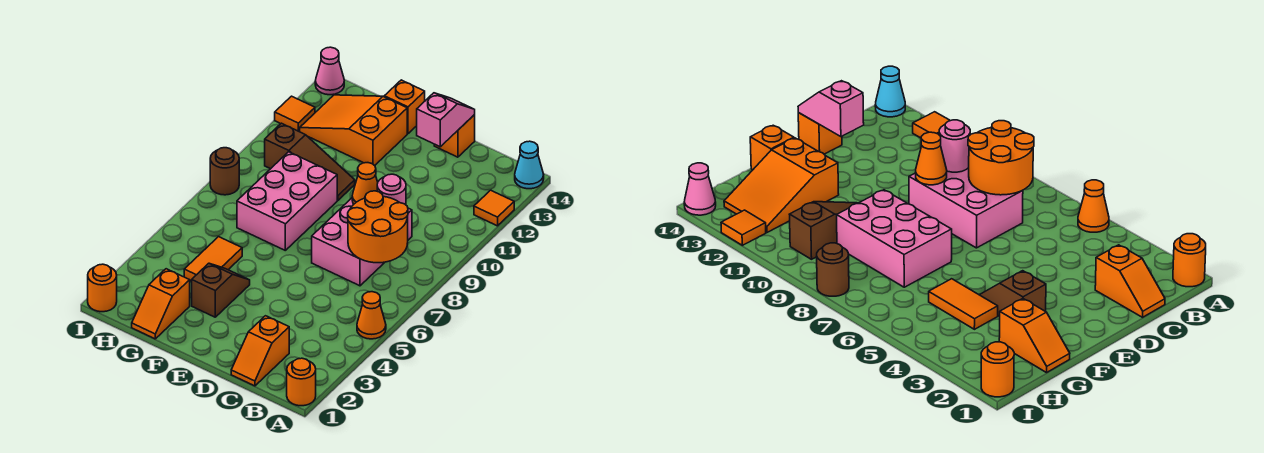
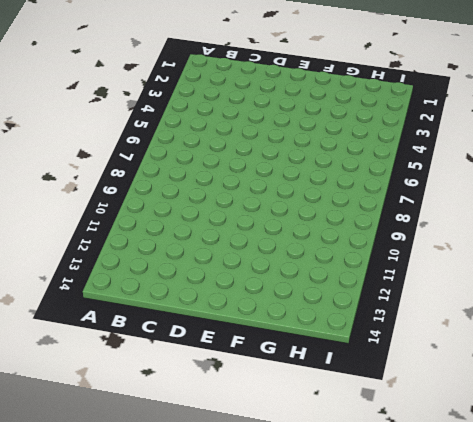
none -> orange 1x1 round brick [287,358,316,406]
none -> orange 1x1 cone [357,292,386,339]
none -> orange 1x1 tile [474,190,514,226]

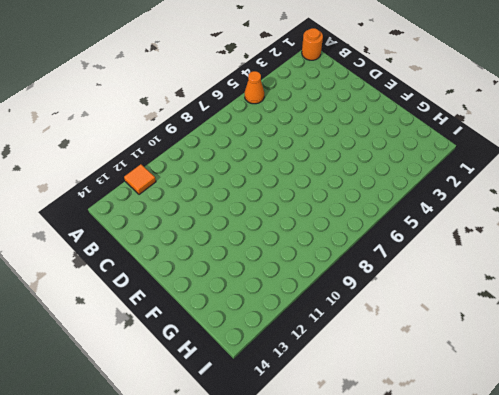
none -> cyan 1x1 cone [515,141,544,189]
none -> orange 1x2 slope [231,316,289,386]
none -> pink 2x3 brick [312,198,412,286]

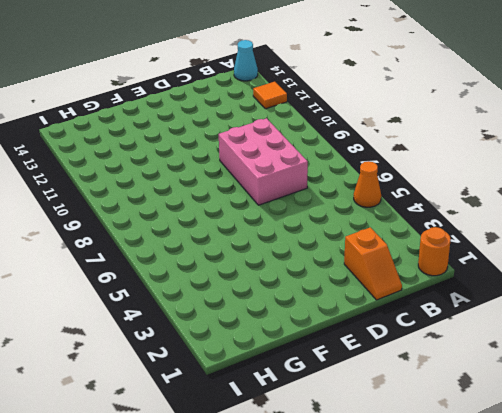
none -> orange 1x1 brick [434,115,475,157]
none -> brown 1x2 slope [192,263,250,317]
none -> pink 2x3 brick [237,152,337,250]

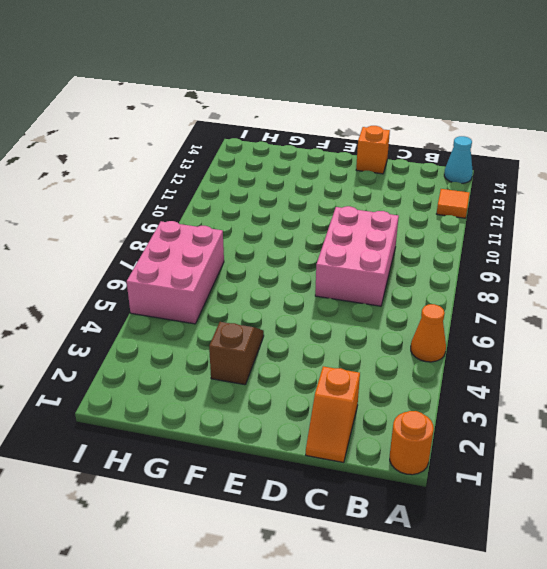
pink 2x3 brick [127,221,224,324] -> pink 2x3 brick moved to [237,152,337,250]
none -> brown 1x3 slope [265,123,355,200]
none -> orange 2x3 slope [300,95,407,166]
none -> orange 1x1 brick [384,80,425,134]

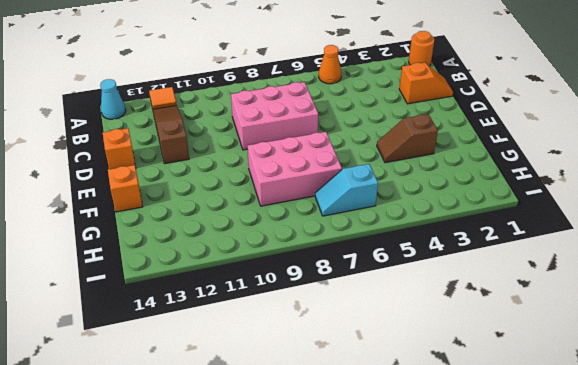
brown 1x3 slope [153,106,189,164] -> brown 1x3 slope moved to [265,123,355,200]
cyan 1x2 slope [315,164,378,216] -> none
none -> orange 2x3 slope [300,95,407,166]
none -> orange 1x2 slope [132,269,190,339]
none -> orange 1x2 tile [184,237,242,281]

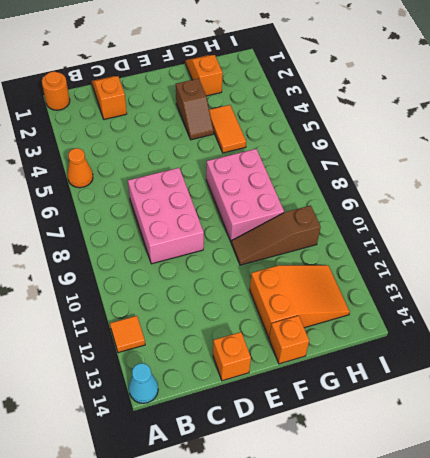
none -> orange 1x1 round brick [88,264,117,312]
none -> brown 1x1 round brick [210,148,239,195]
none -> orange 1x1 tile [275,96,315,131]

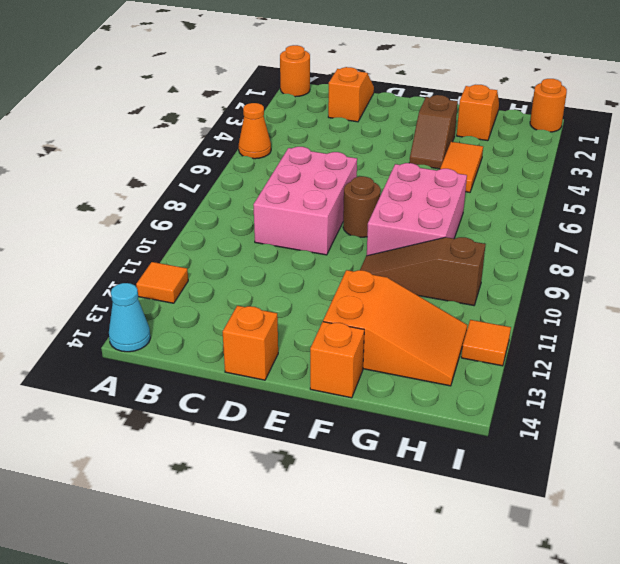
brown 1x1 round brick [343,176,381,237] -> brown 1x1 round brick moved to [210,148,239,195]
none -> pink 1x1 cone [315,47,344,95]
none -> orange 2x2 round brick [348,191,408,263]
none -> pink 1x1 round brick [377,174,406,205]

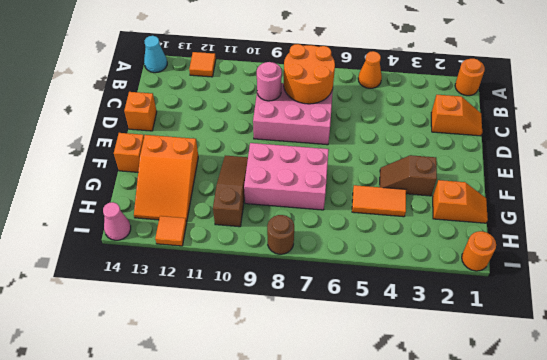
none -> orange 1x1 cone [352,163,378,204]
none -> pink 1x2 slope [417,93,475,147]

